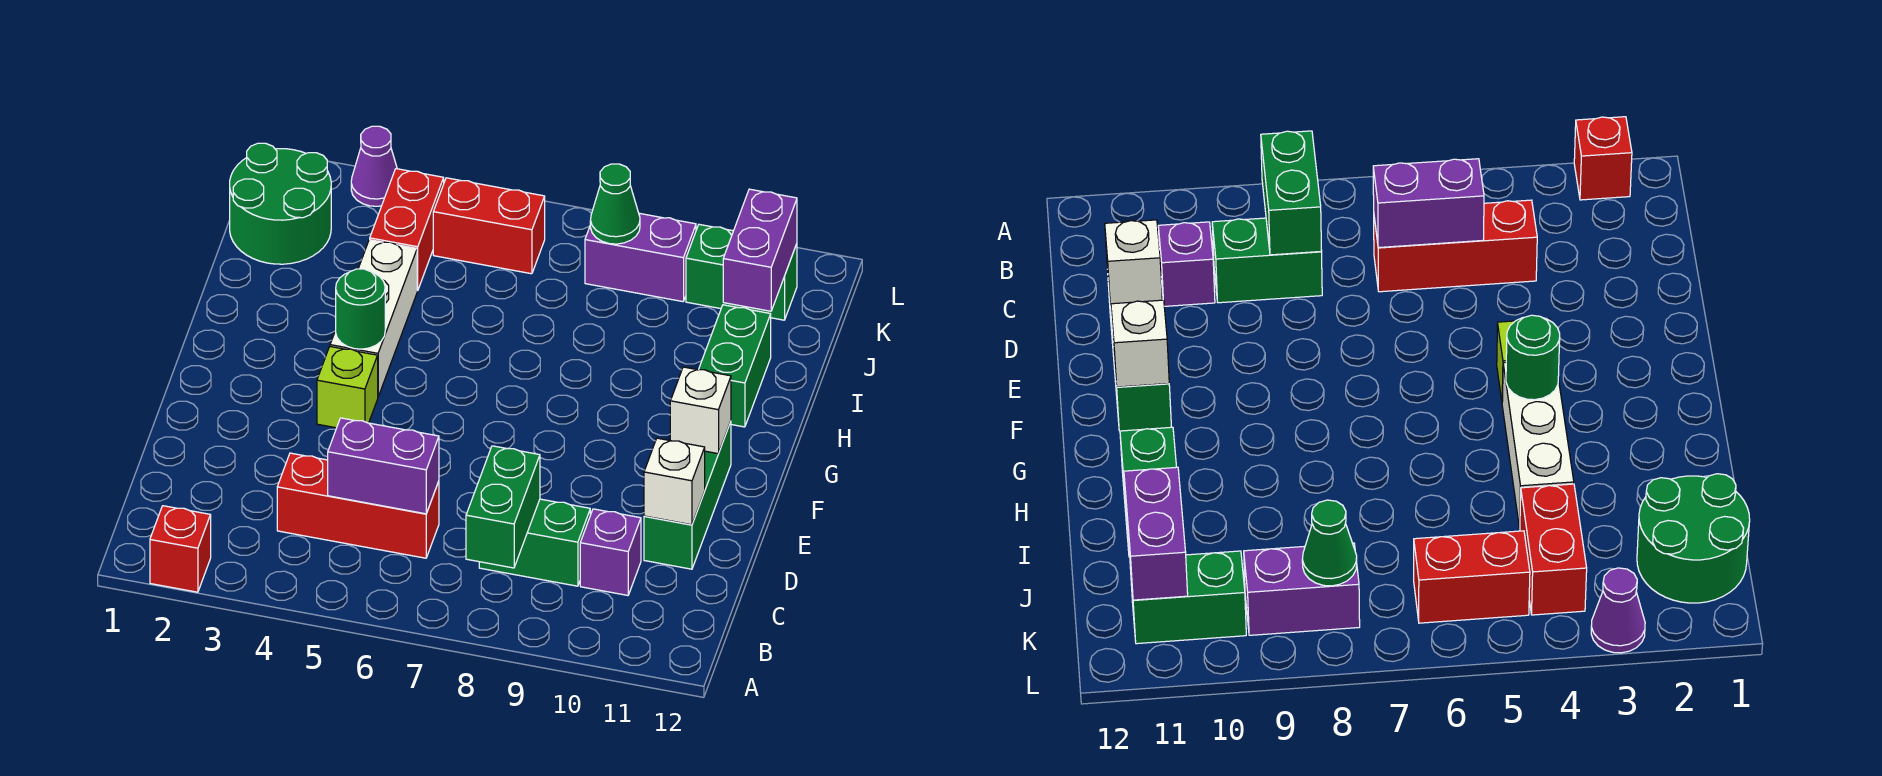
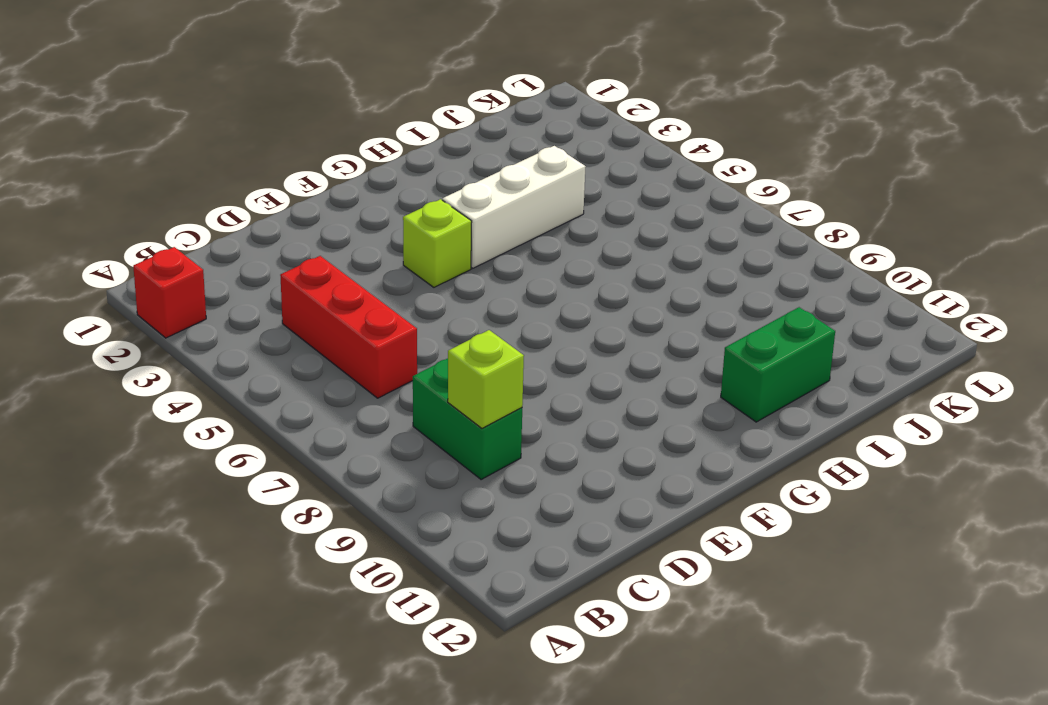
lime 1x1 brick [448,330,524,428] -> none
none -> purple 1x1 brick [580,509,641,595]
none -> green 1x3 brick [644,422,731,569]
none -> green 2x2 round brick [230,143,331,264]

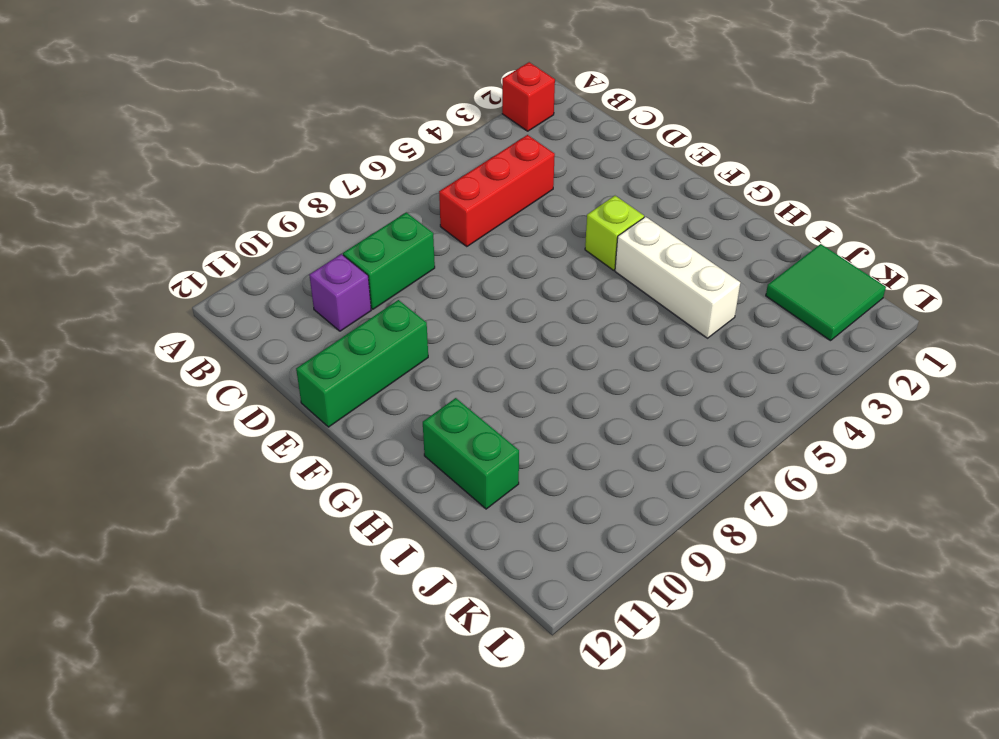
green 1x3 brick [296,300,428,427] -> green 1x3 brick turned to [644,422,731,569]
green 2x2 tile [766,244,886,341] -> green 2x2 round brick [230,143,331,264]
none -> red 1x2 brick [370,169,444,290]
none -> red 1x2 brick [433,178,545,274]
none -> purple 1x2 brick [585,213,696,302]

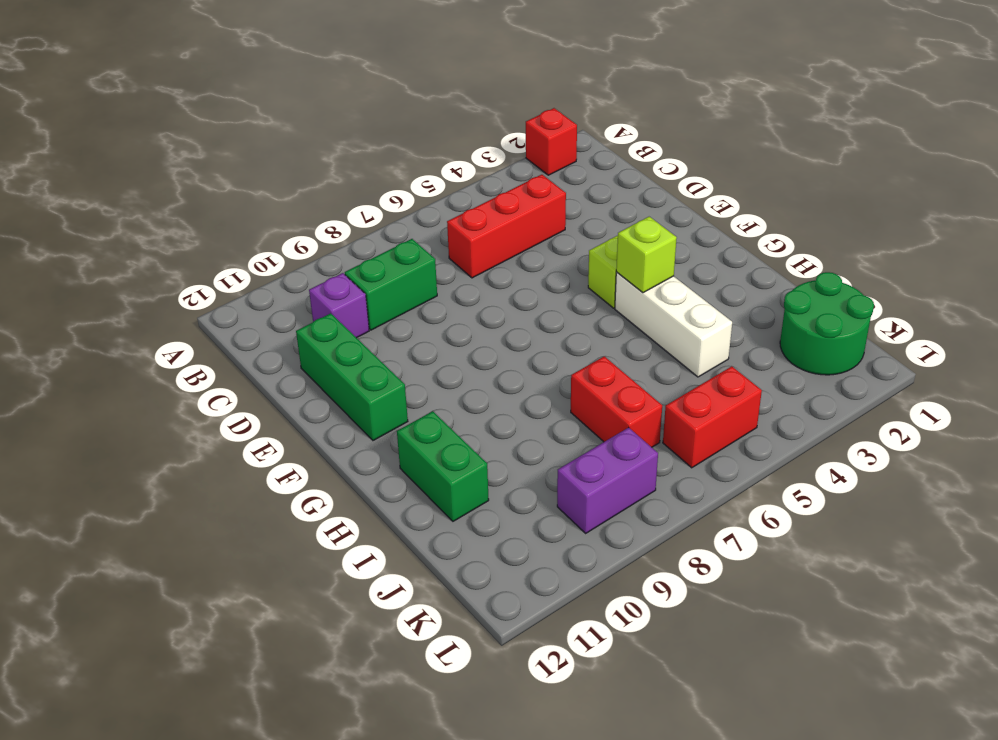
lime 1x1 brick [616,217,677,293] -> green 1x1 round brick [336,269,385,349]
red 1x2 brick [571,356,662,447] -> red 1x2 brick moved to [370,169,444,290]
none -> green 1x2 brick [686,224,797,320]
none -> purple 1x1 cone [351,126,397,206]
none -> green 1x2 brick [466,446,540,568]

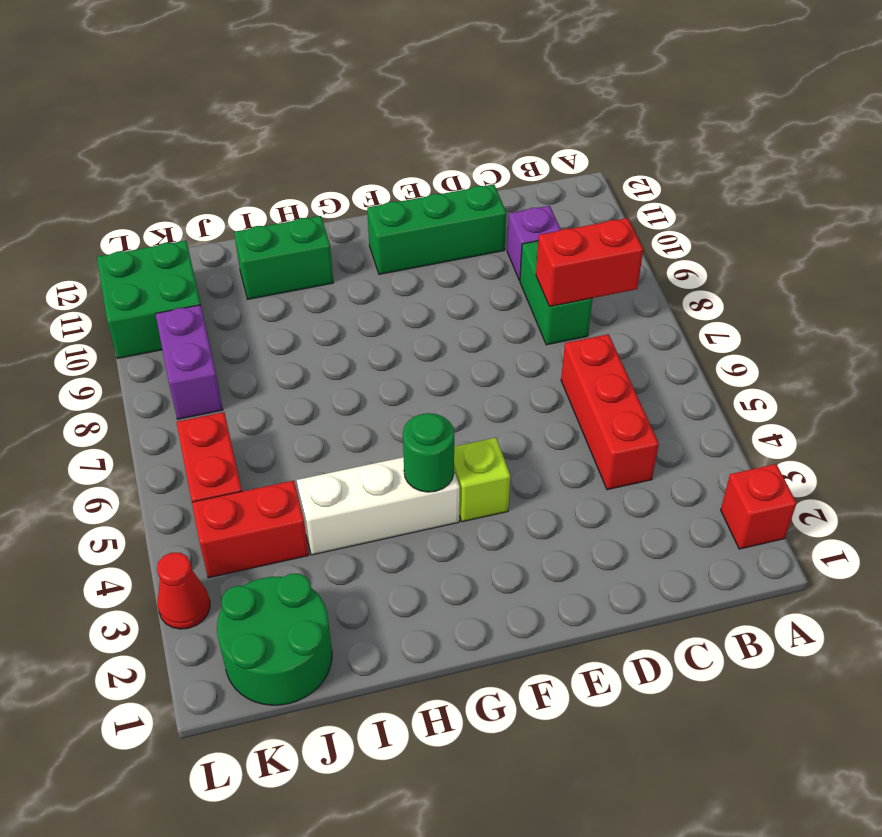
red 1x2 brick [536,218,643,307] -> green 1x2 brick [466,446,540,568]
green 2x2 brick [97,241,201,358] -> green 1x2 brick [686,224,797,320]
red 1x1 cone [157,553,210,629] -> purple 1x1 cone [351,126,397,206]
none -> purple 1x2 brick [328,418,439,514]
none -> white 1x1 brick [644,438,705,525]
none -> white 1x1 brick [670,367,731,454]

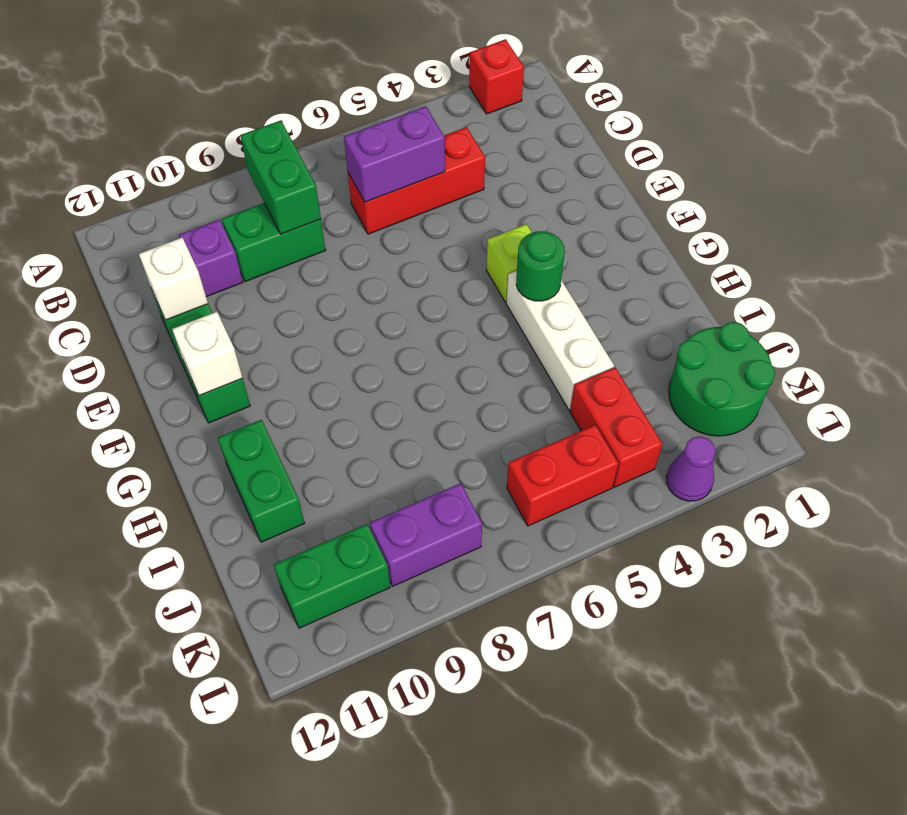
none -> purple 1x2 brick [723,189,797,311]
none -> green 1x1 cone [590,164,640,244]

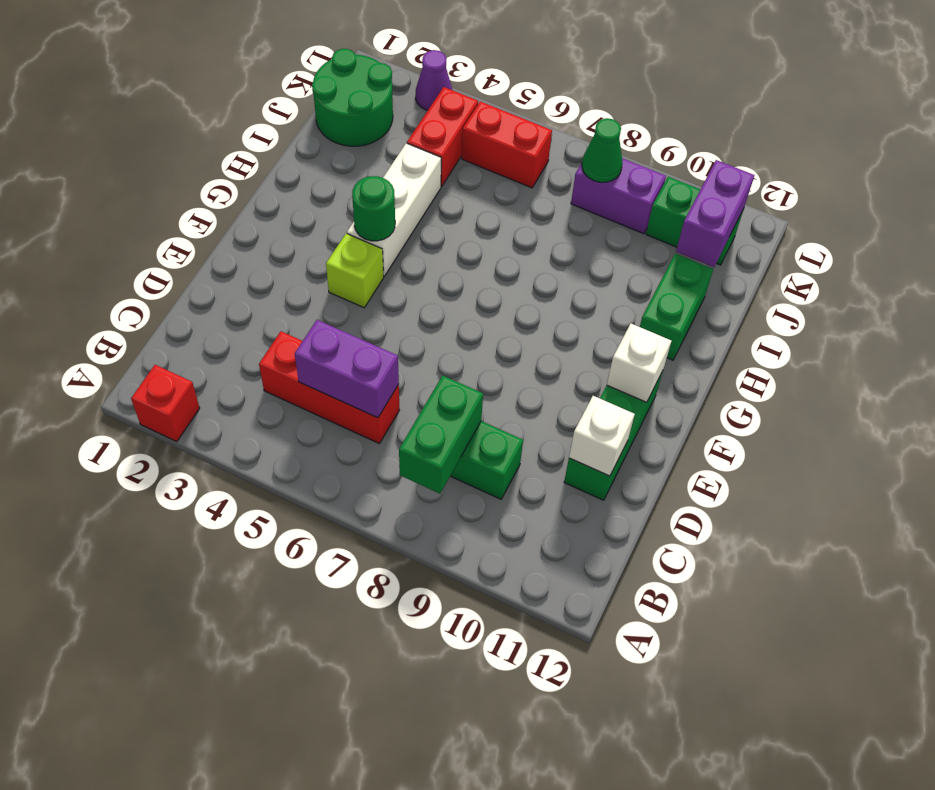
none -> purple 1x1 brick [580,509,641,595]

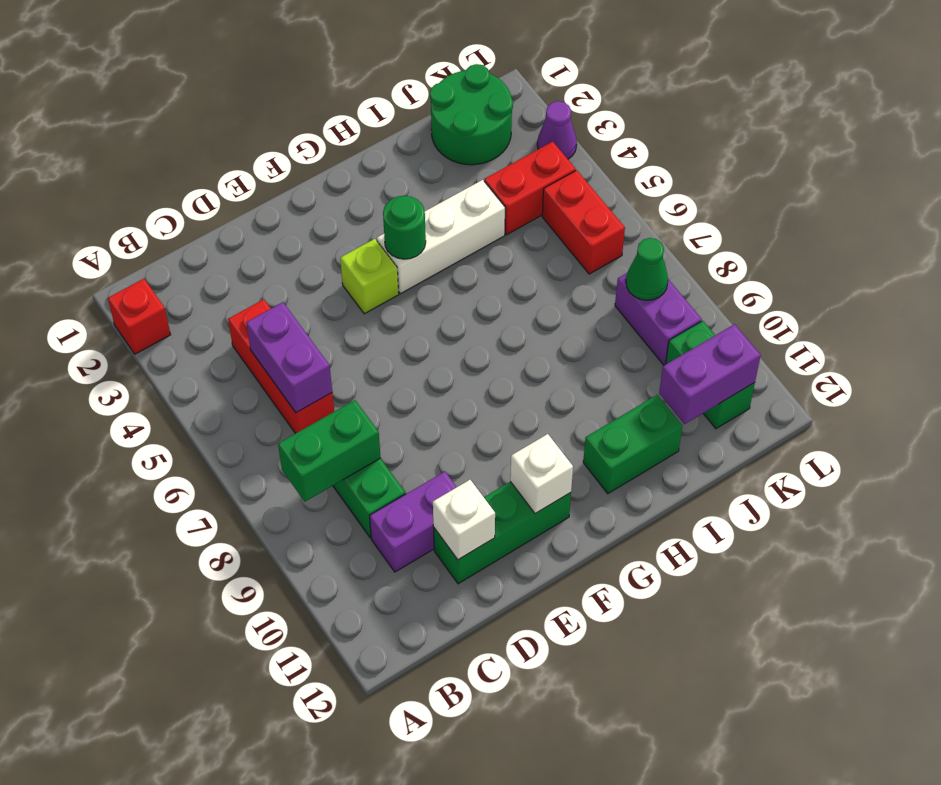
purple 1x2 brick [370,472,456,572] -> purple 1x1 brick [580,509,641,595]

